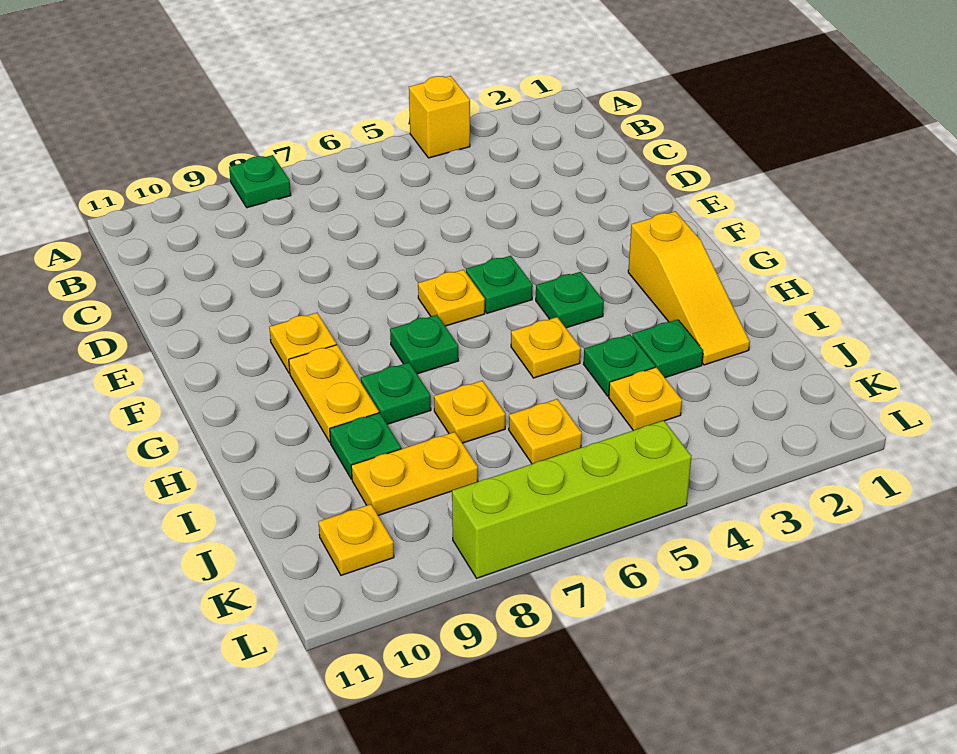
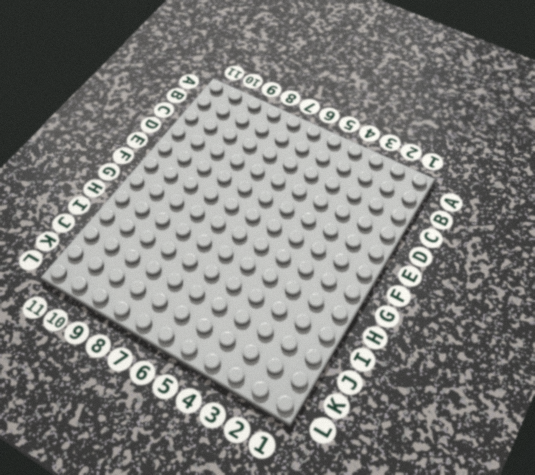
none -> yellow 1x1 brick [409,76,470,158]
none -> green 1x1 plate [229,155,291,208]
none -> green 1x1 plate [466,256,533,313]

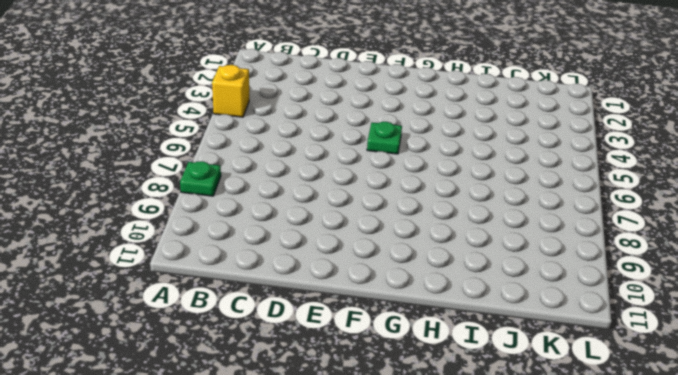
none -> yellow 1x1 plate [418,270,485,326]
none -> yellow 1x1 plate [269,313,336,373]
none -> yellow 1x3 slope [628,211,750,365]

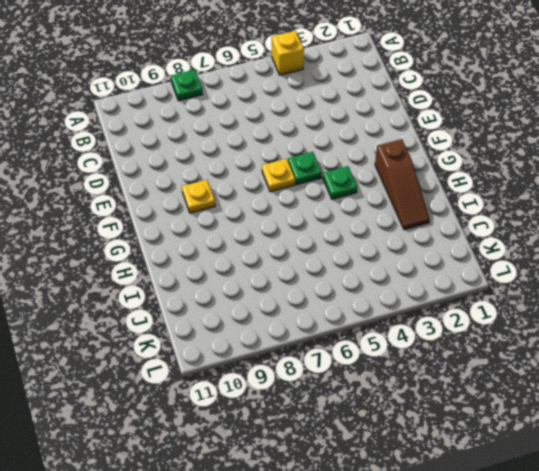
brown 1x3 slope [375,139,430,230] -> yellow 1x3 slope [628,211,750,365]
none -> green 1x1 plate [390,315,458,374]
none -> yellow 1x2 plate [289,345,379,442]
none -> yellow 1x1 plate [511,317,581,378]

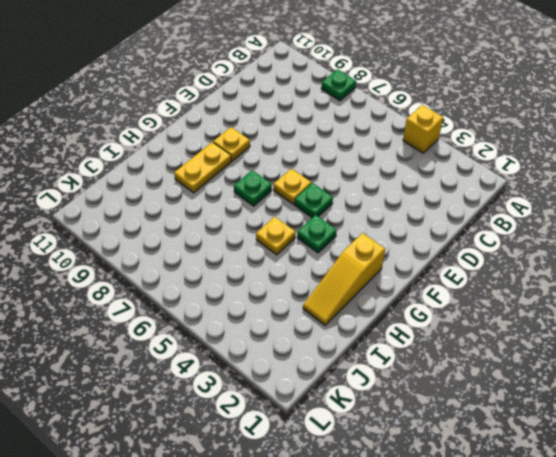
none -> green 1x1 plate [361,363,431,424]
none -> green 1x1 plate [632,319,703,378]
none -> green 1x1 plate [584,334,655,396]

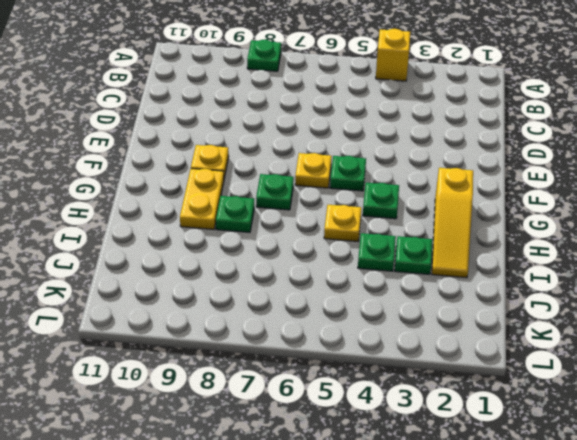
none -> yellow 1x1 plate [434,381,505,443]
none -> green 1x1 plate [330,413,401,479]
none -> yellow 1x1 plate [609,367,682,430]

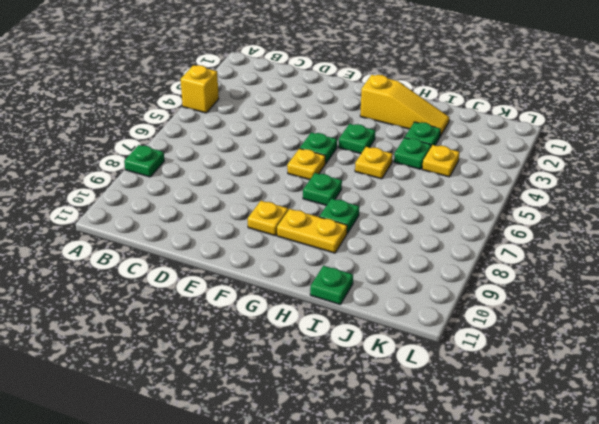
green 1x1 plate [310,266,353,305] -> green 1x1 plate moved to [330,413,401,479]
none -> yellow 1x1 plate [434,381,505,443]
none -> yellow 1x1 plate [509,399,582,464]
none -> yellow 1x2 plate [351,432,478,516]

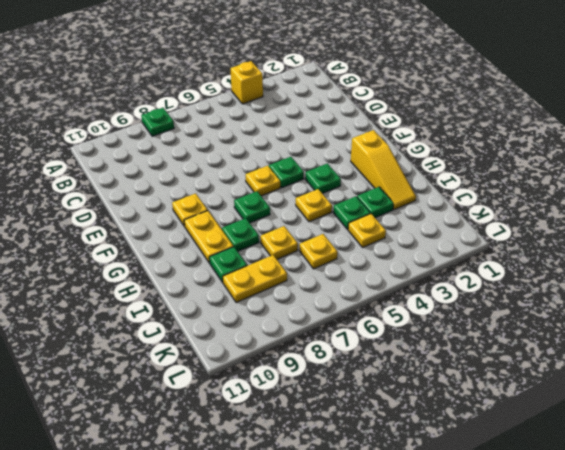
none -> yellow 1x1 plate [318,504,394,575]
none -> lime 1x4 brick [452,420,692,578]

